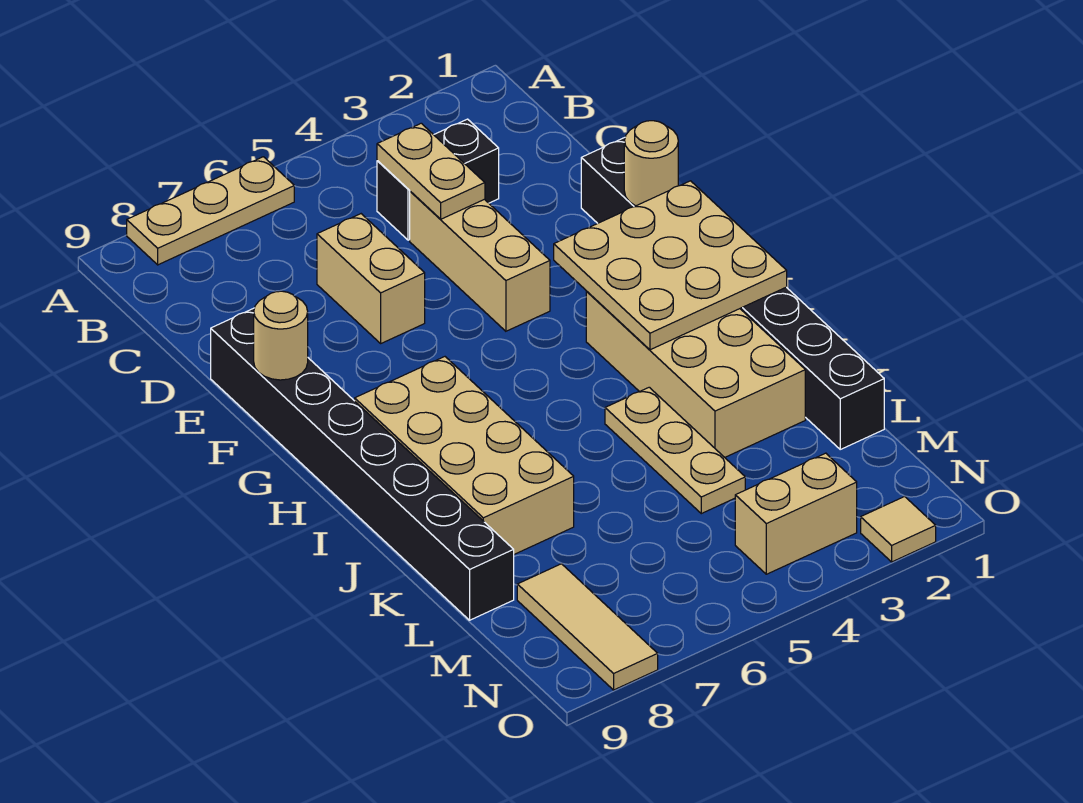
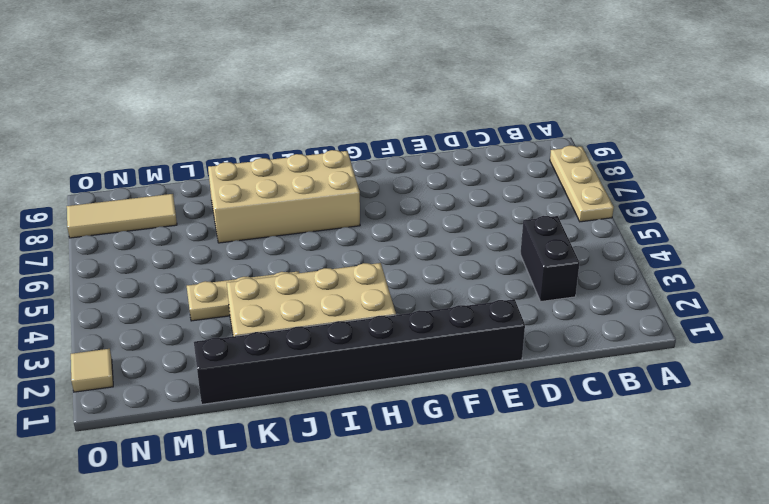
none -> tan 1x3 brick [410,191,550,331]
none -> tan 1x2 brick [317,214,425,343]
none -> black 1x8 brick [211,308,514,620]

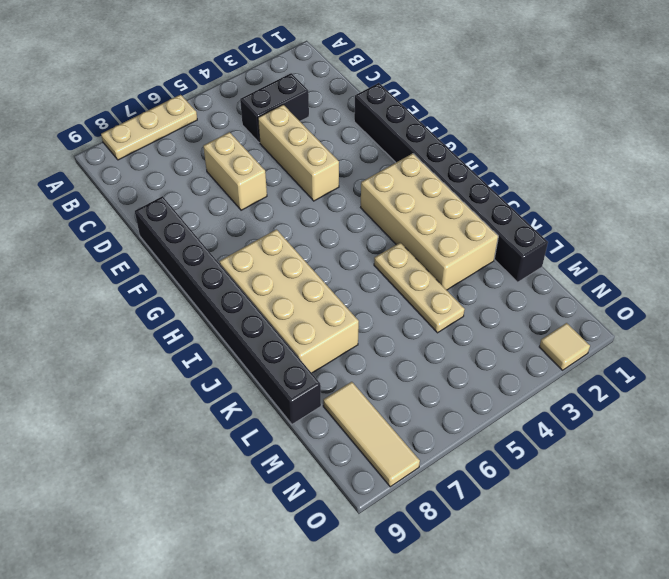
none -> tan 1x2 brick [735,453,857,574]
none -> tan 1x2 plate [377,123,485,219]
none -> tan 1x1 round brick [624,121,678,206]

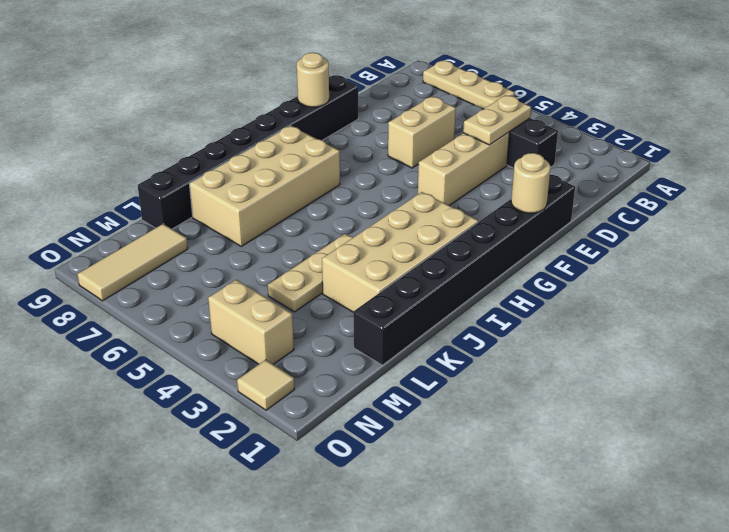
none -> tan 3x3 plate [554,181,787,350]

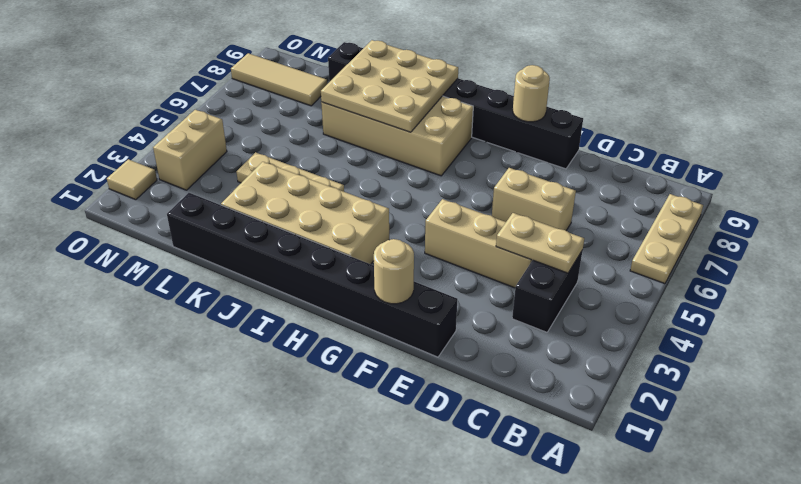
tan 3x3 plate [321,40,458,132] -> tan 3x3 plate moved to [554,181,787,350]

